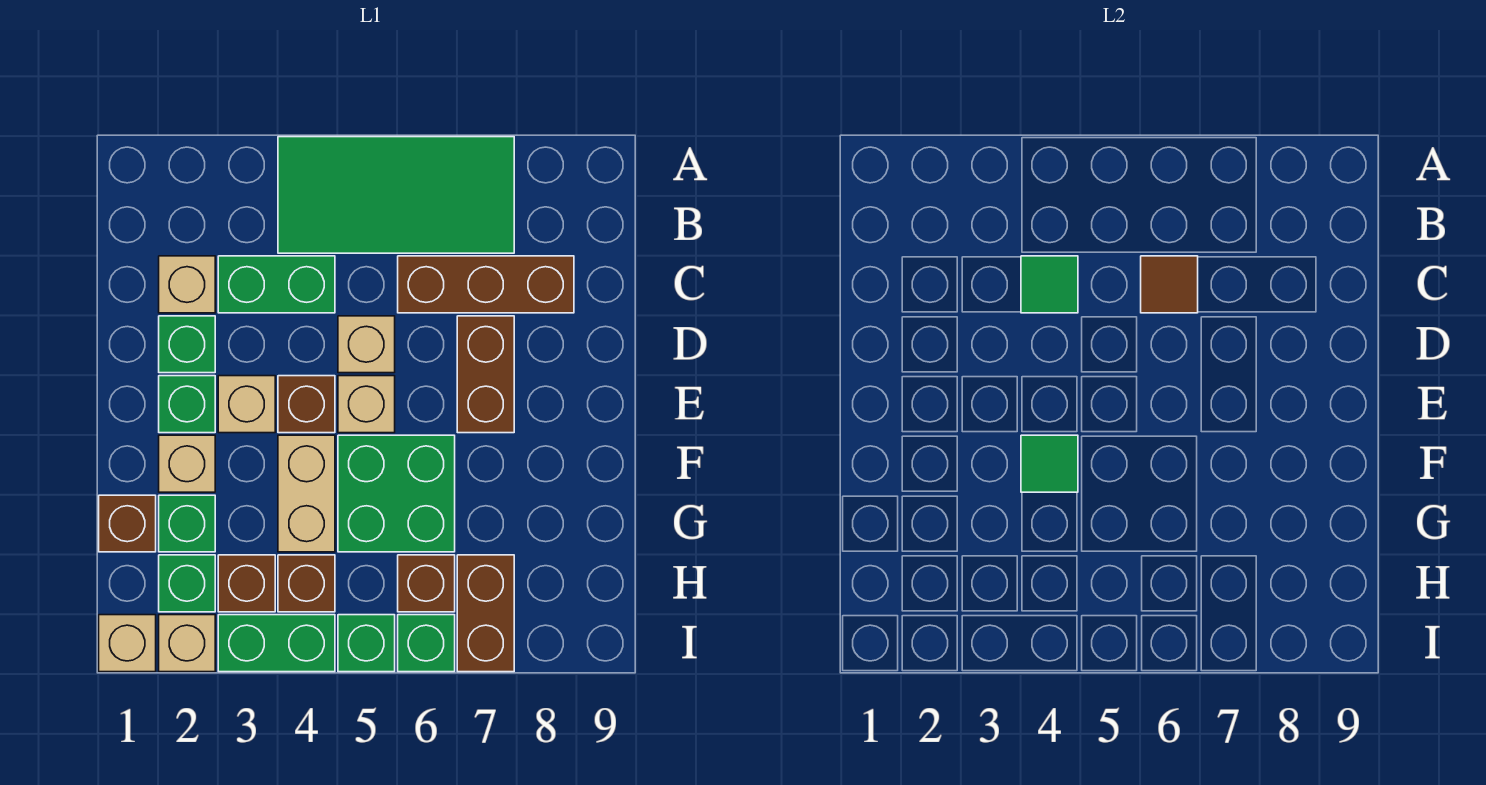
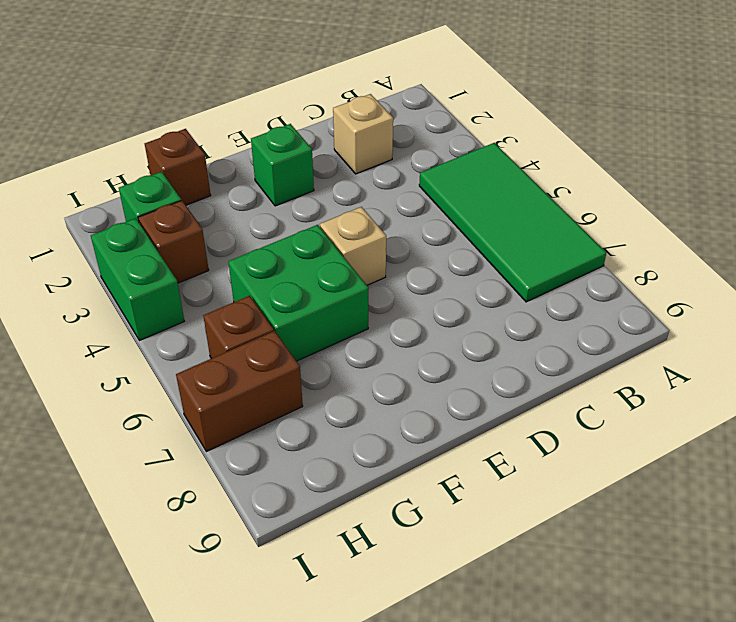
none -> green 1x2 brick [218,256,335,313]
none -> brown 1x3 brick [398,256,574,313]
none -> green 1x1 brick [159,316,215,373]

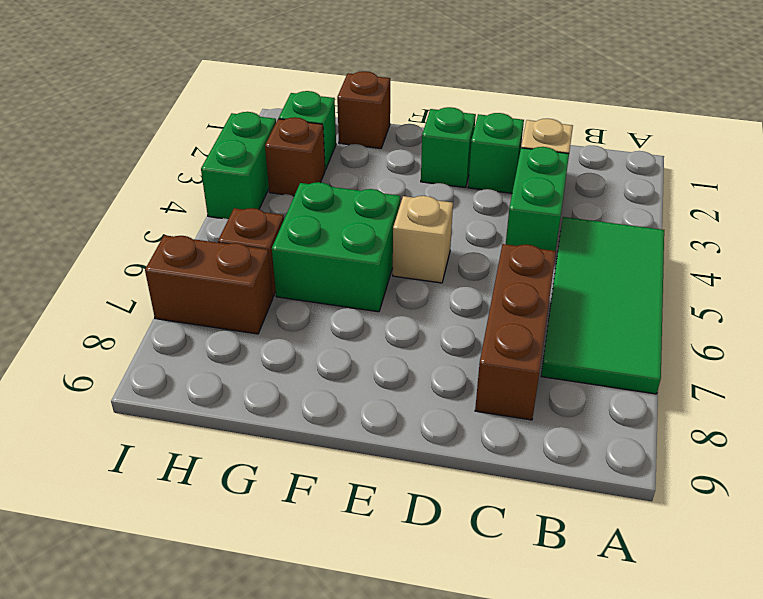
none -> tan 1x1 brick [338,316,395,373]
none -> brown 1x2 brick [457,316,514,433]
none -> tan 1x1 brick [218,376,275,433]

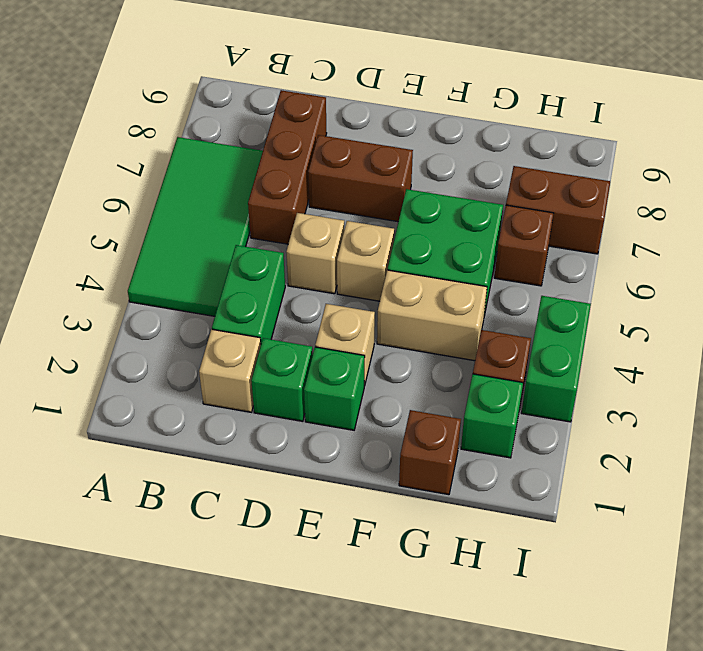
none -> brown 1x1 brick [278,376,335,433]
none -> tan 1x1 brick [159,435,215,492]
none -> green 1x1 brick [159,495,215,552]

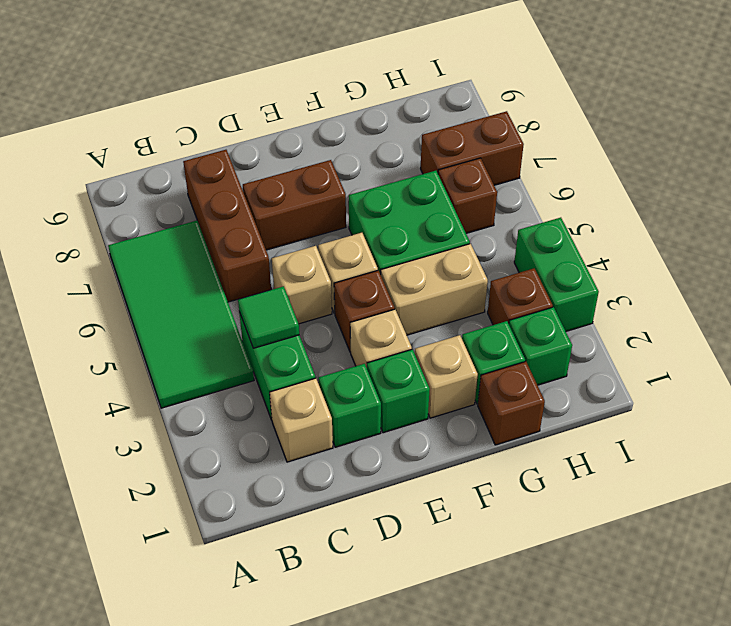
none -> brown 1x1 brick [278,555,335,612]
none -> tan 1x1 brick [99,615,156,672]
none -> tan 1x1 brick [159,615,215,672]

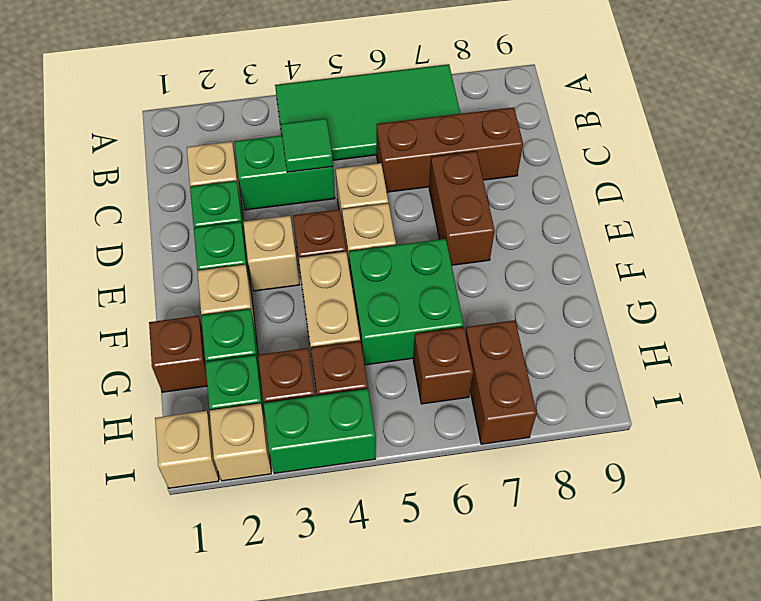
none -> green 1x1 brick [338,615,395,672]
none -> green 1x1 brick [398,615,455,672]
none -> brown 1x1 tile [1141,256,1198,313]

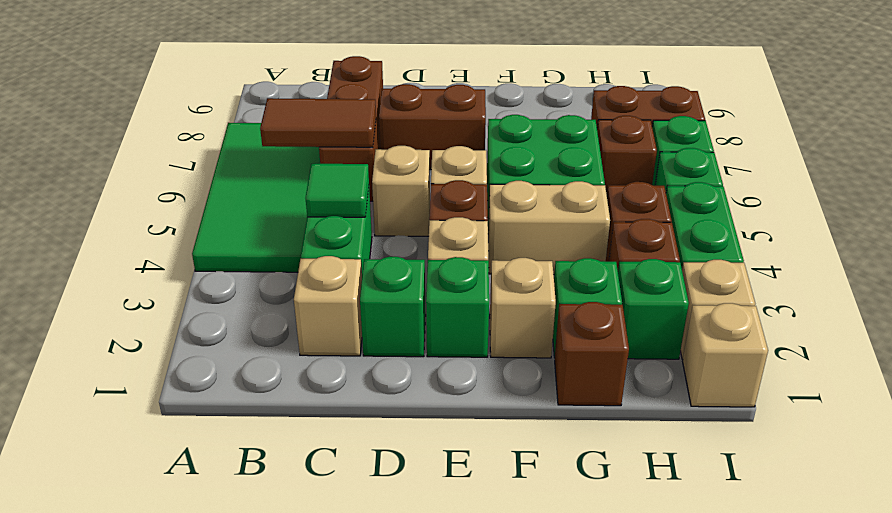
brown 1x2 tile [260,98,376,147] -> brown 1x1 tile [1141,256,1198,313]
none -> green 1x1 tile [1021,435,1078,492]

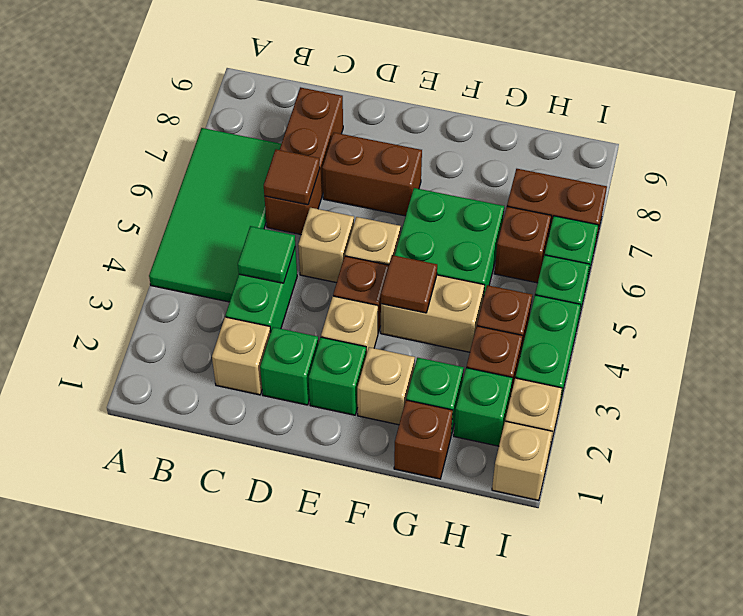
brown 1x1 tile [381,255,437,313] -> green 1x1 tile [1021,435,1078,492]

